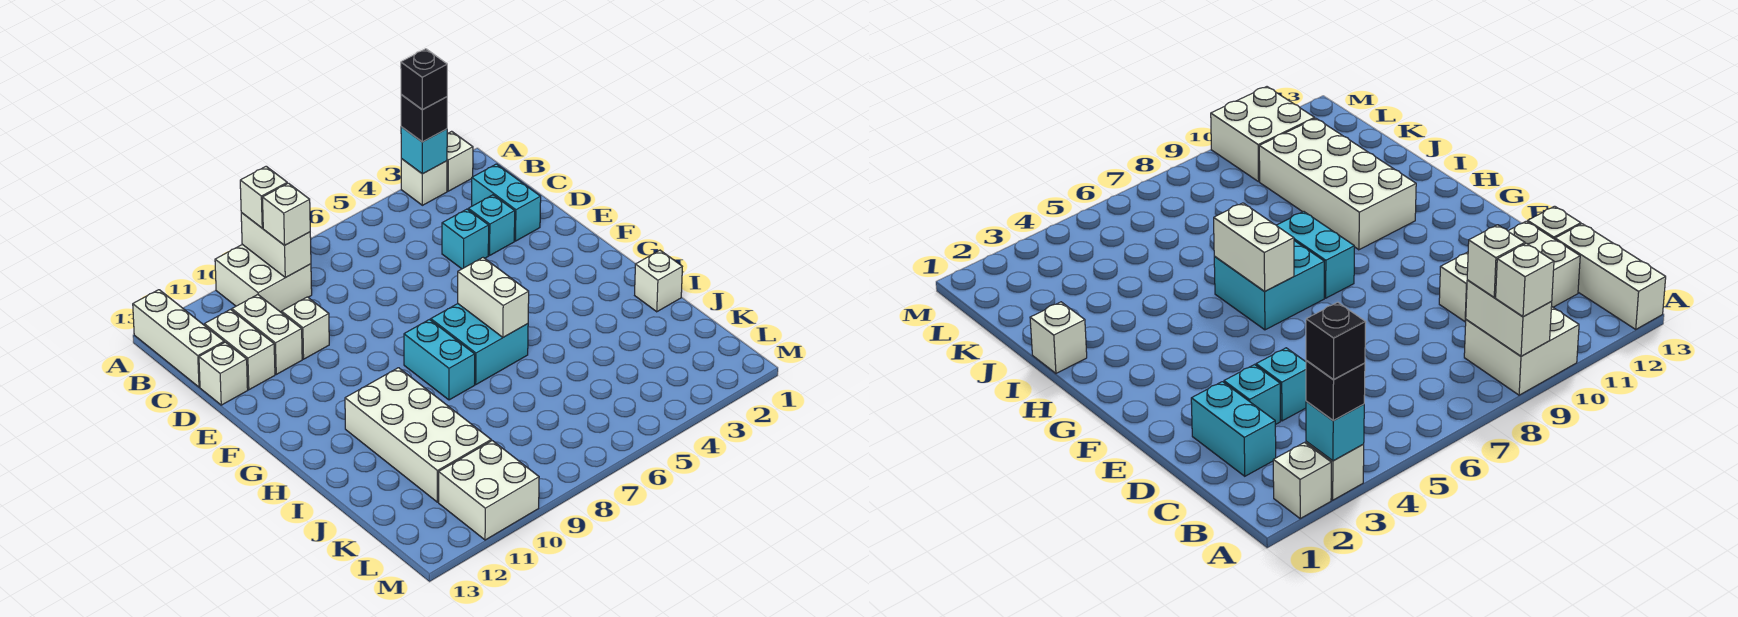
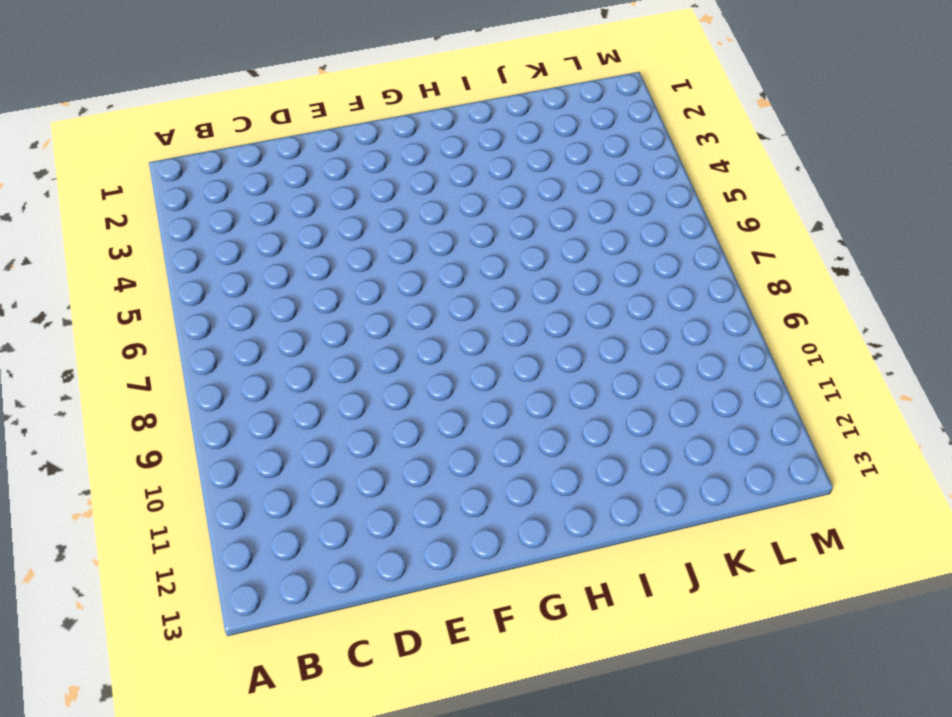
none -> white 1x1 brick [447,131,473,191]
none -> white 1x1 brick [401,159,447,205]
none -> white 2x2 brick [215,244,312,312]

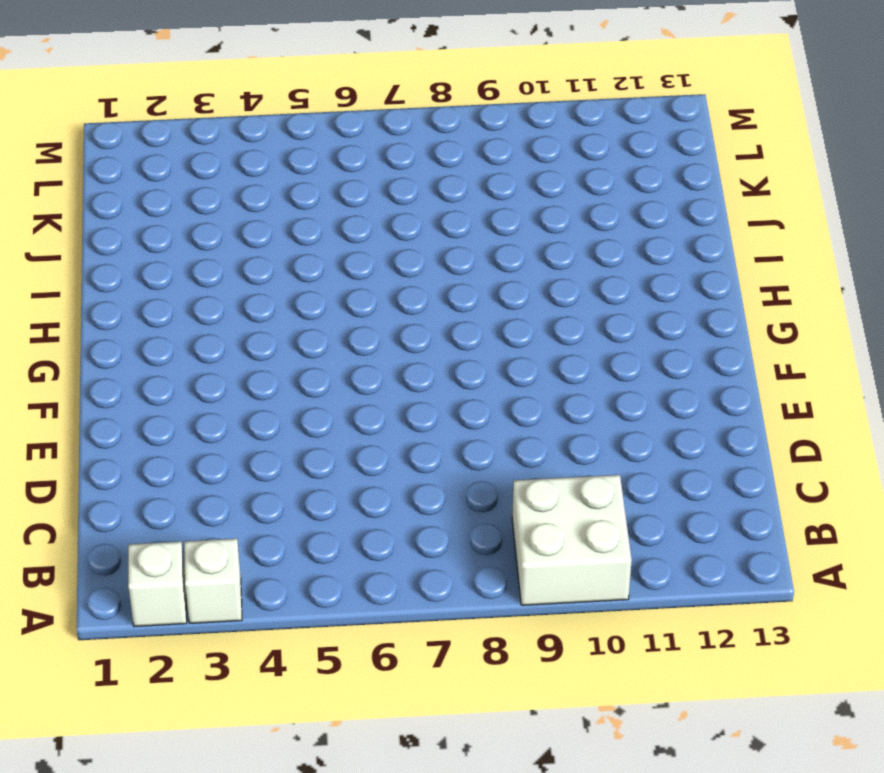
none -> white 1x3 brick [133,290,224,387]
none -> cyan 1x2 brick [472,164,541,241]
none -> white 1x2 brick [232,295,302,374]

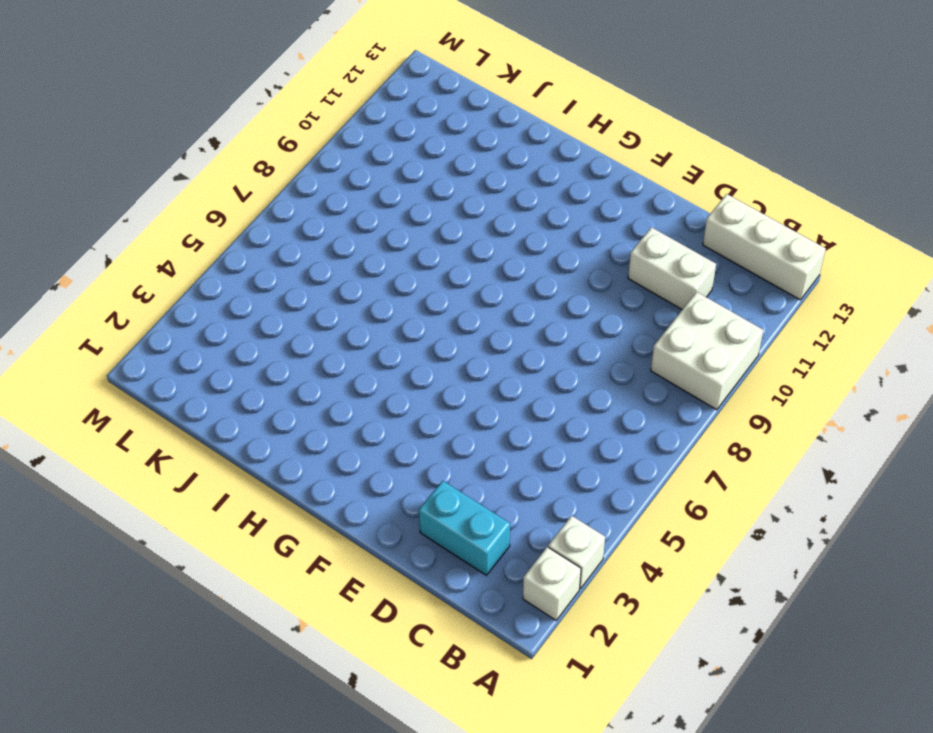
none -> white 1x2 brick [204,310,275,390]
none -> cyan 1x1 brick [468,195,515,255]
none -> cyan 1x1 brick [442,209,489,269]

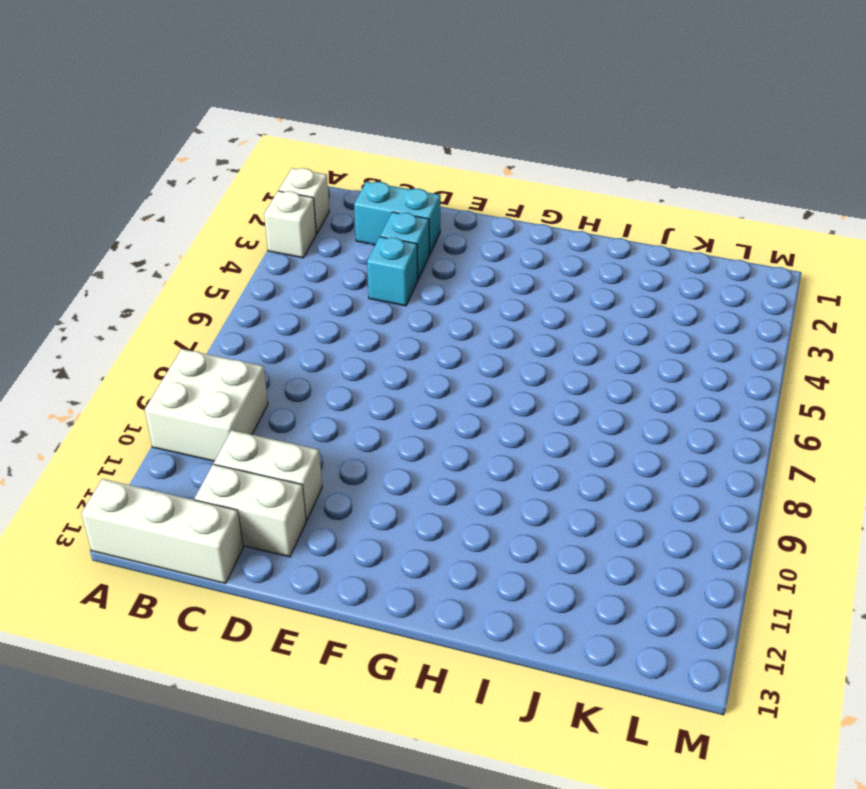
none -> white 1x1 brick [282,297,329,359]
none -> white 1x1 brick [199,342,248,405]
none -> cyan 2x2 brick [431,304,528,384]

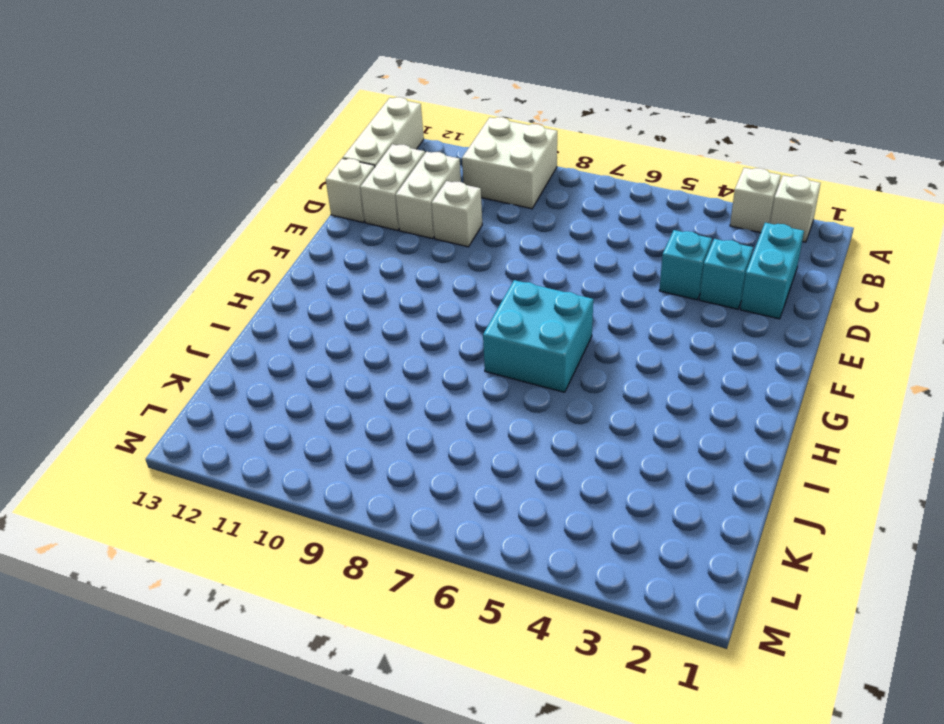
none -> cyan 1x2 brick [404,320,475,400]
none -> white 2x4 brick [345,368,491,502]
none -> white 1x1 brick [635,250,682,312]

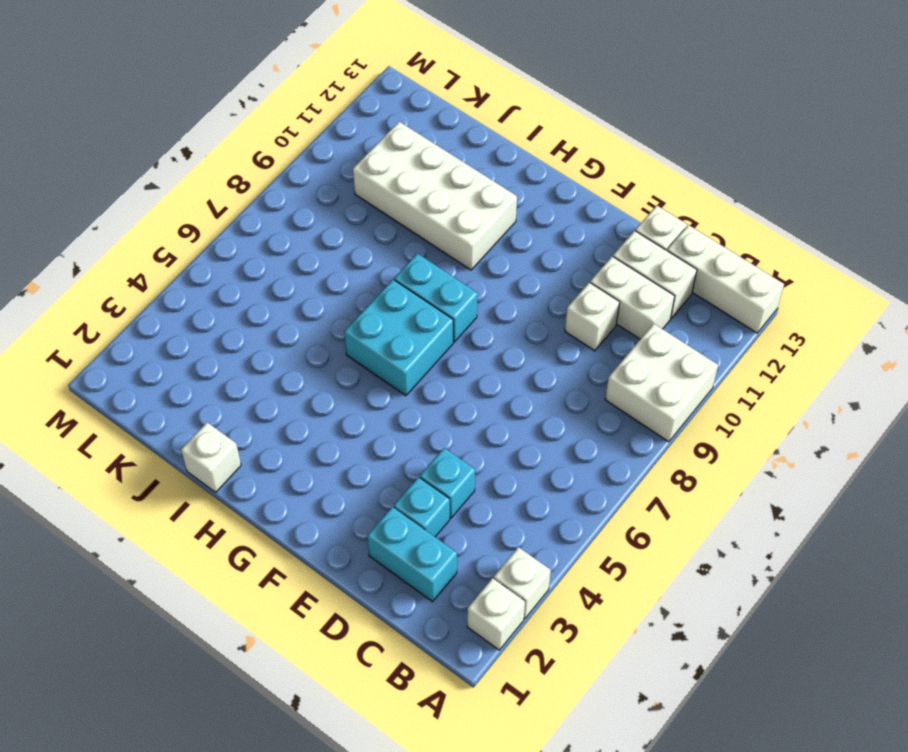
none -> white 2x2 brick [439,441,539,540]
none -> cyan 1x1 brick [401,127,447,174]
none -> white 1x2 brick [241,213,311,278]

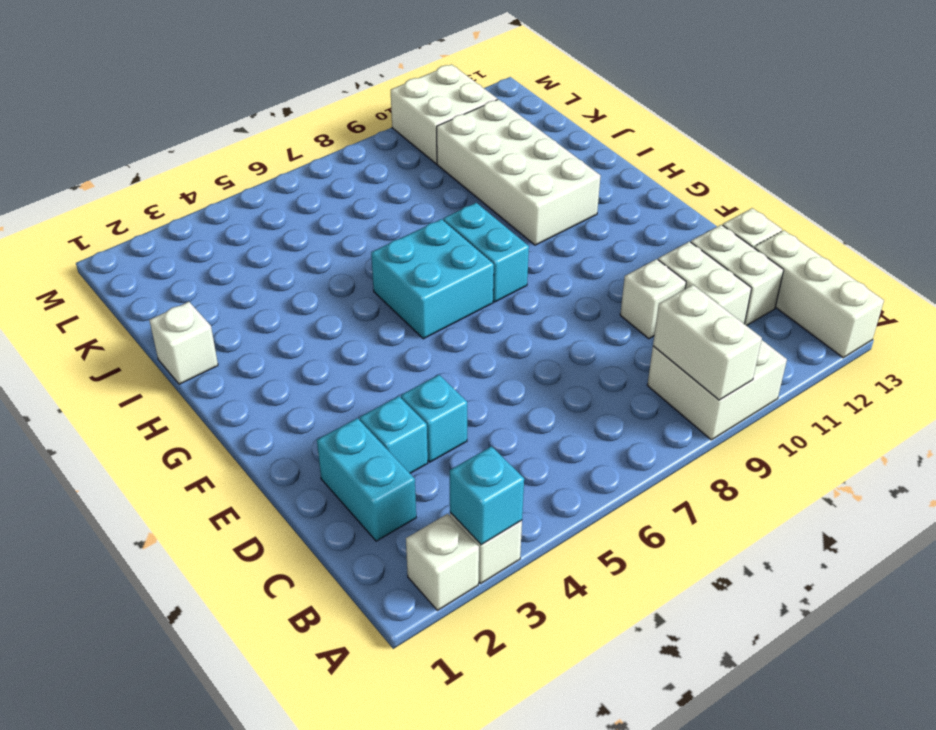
none -> white 1x2 brick [458,258,529,337]
none -> black 1x1 brick [401,95,447,142]
none -> white 1x1 brick [240,166,287,228]

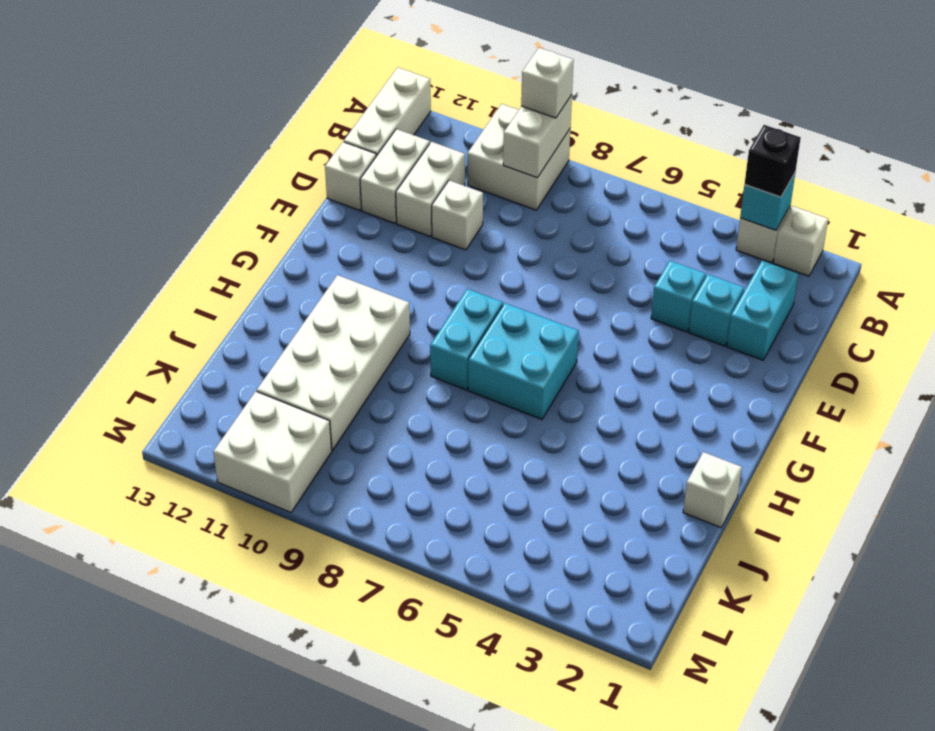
none -> white 1x2 brick [458,258,529,337]
none -> white 1x1 brick [262,183,310,245]
none -> black 1x1 brick [401,49,447,110]

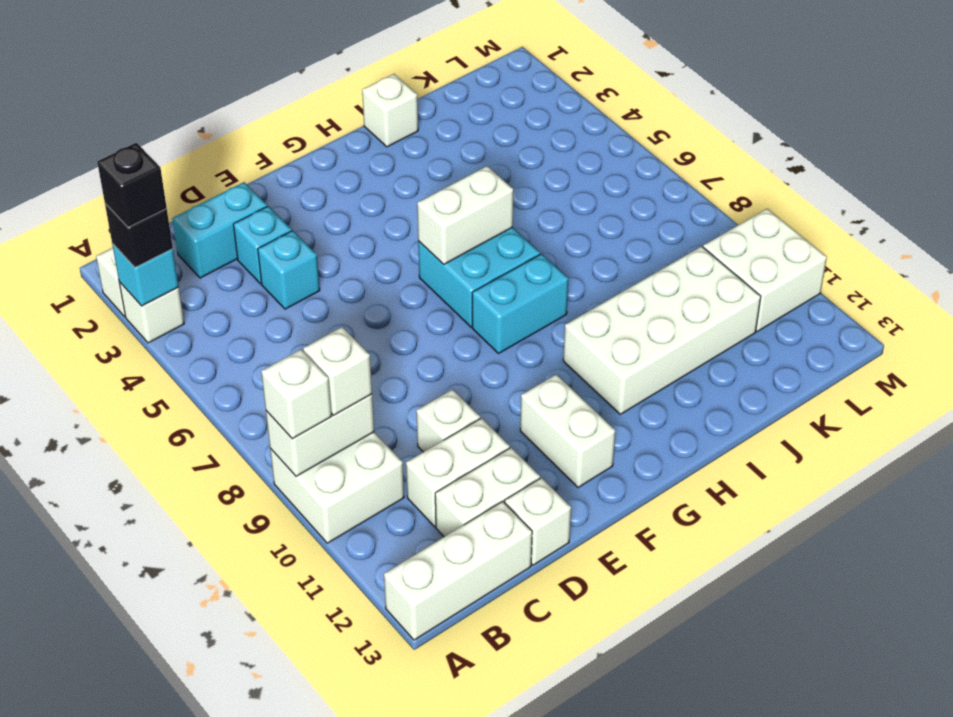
white 1x2 brick [520,374,615,487] -> none

